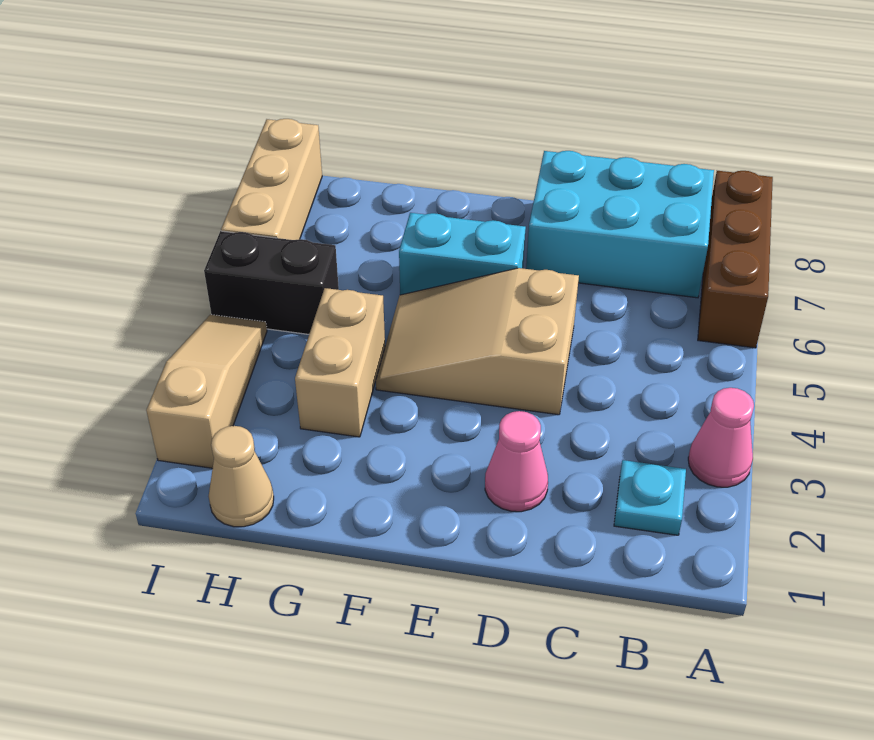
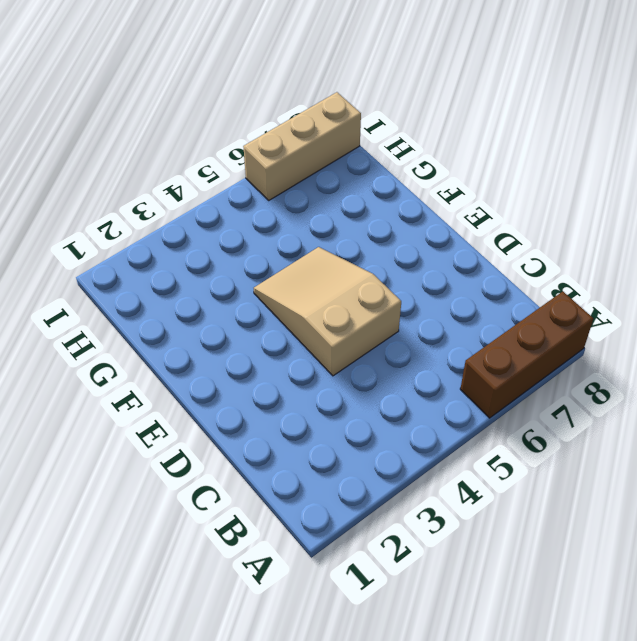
none -> pink 1x1 cone [688,388,754,487]
none -> cyan 1x1 plate [614,460,686,535]
none -> cyan 2x3 brick [526,151,714,298]

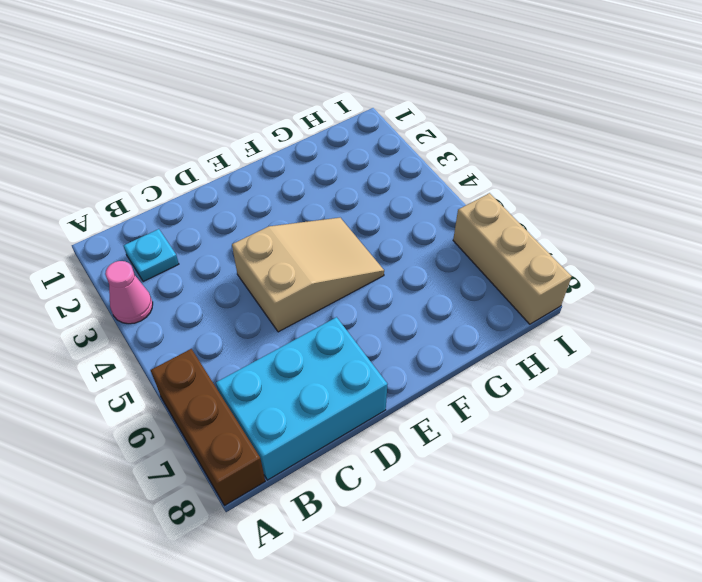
none -> pink 1x1 cone [485,411,548,512]
none -> cyan 1x2 brick [399,213,526,295]
none -> tan 1x2 brick [295,288,385,437]

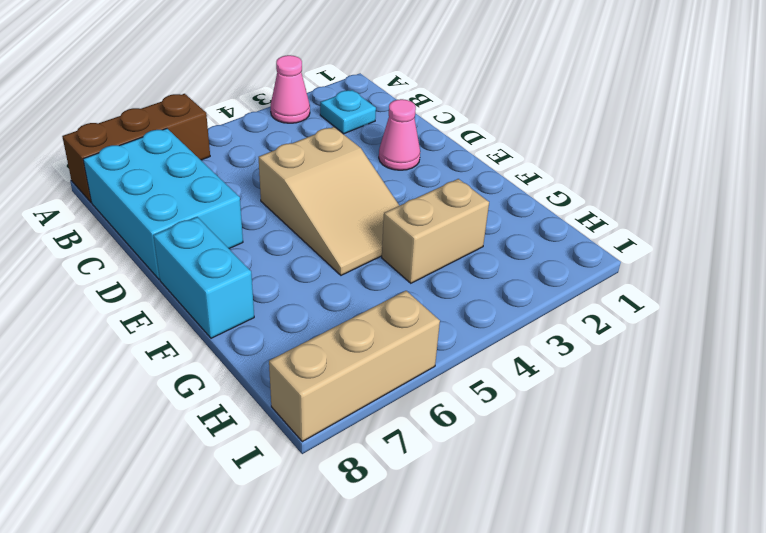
cyan 1x2 brick [153,217,254,338] -> cyan 1x2 brick moved to [399,213,526,295]
none -> tan 1x1 cone [209,426,274,527]
none -> black 1x2 brick [204,231,339,334]
none -> tan 1x3 slope [146,315,267,468]

